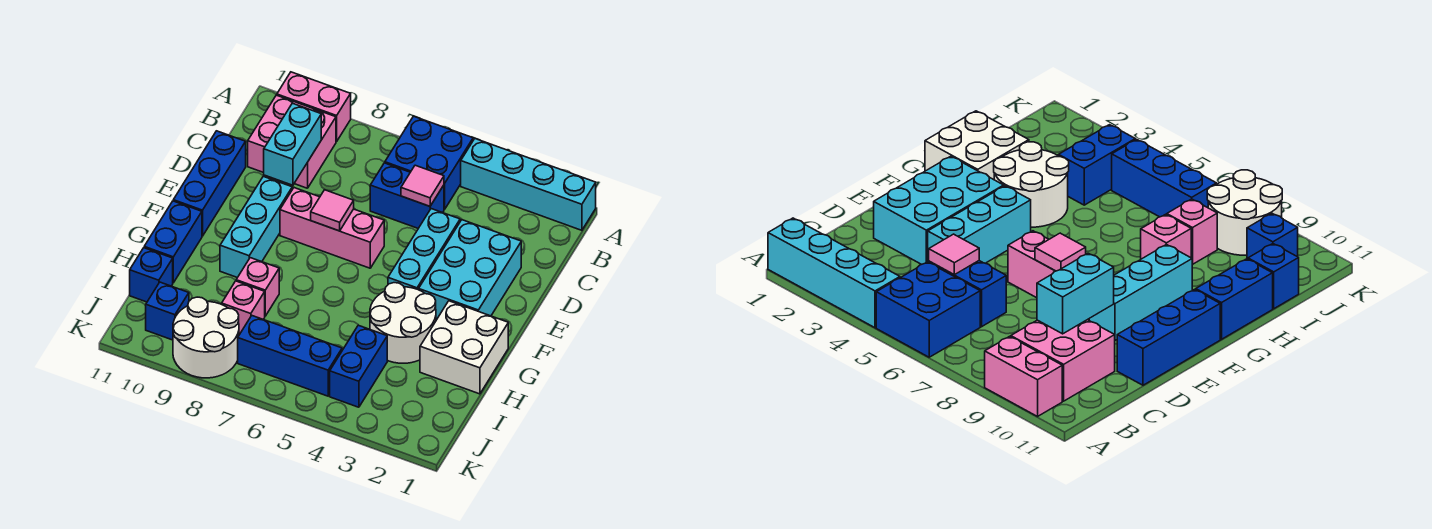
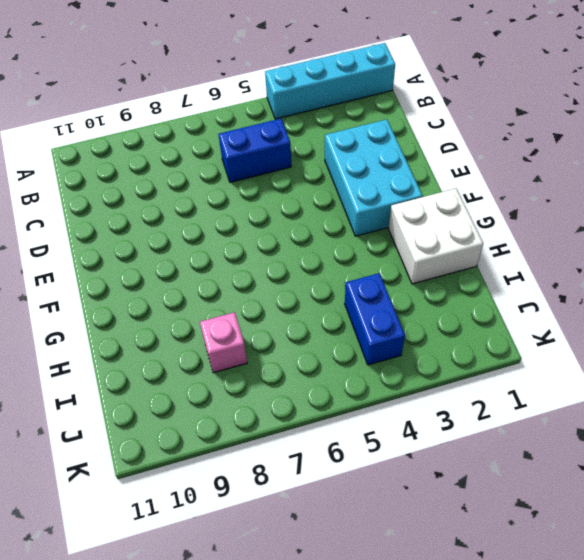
none -> blue 2x2 brick [385,116,473,209]
none -> pink 1x2 brick [277,72,351,142]
none -> pink 2x2 brick [248,95,336,188]

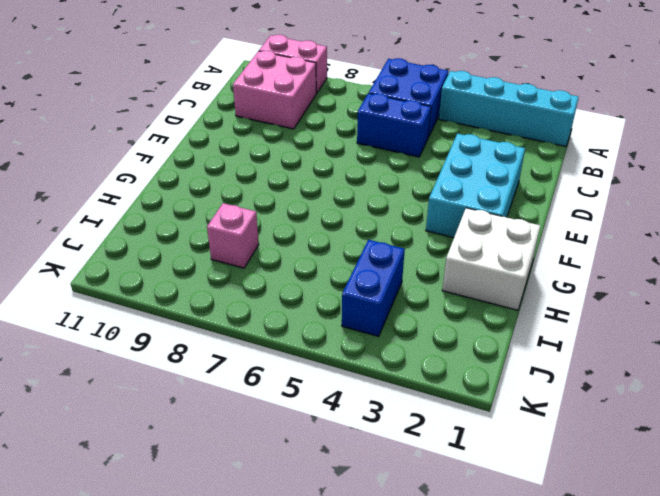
none -> cyan 1x3 brick [388,209,460,290]
none -> blue 1x3 brick [173,131,246,236]
none -> pink 1x3 brick [280,188,384,268]

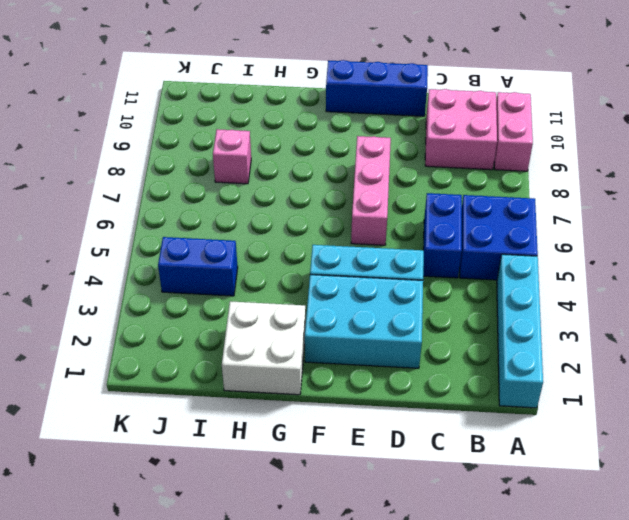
none -> cyan 1x3 brick [220,176,292,278]
none -> white 2x2 round brick [370,283,436,363]
none -> blue 1x2 brick [144,201,202,283]

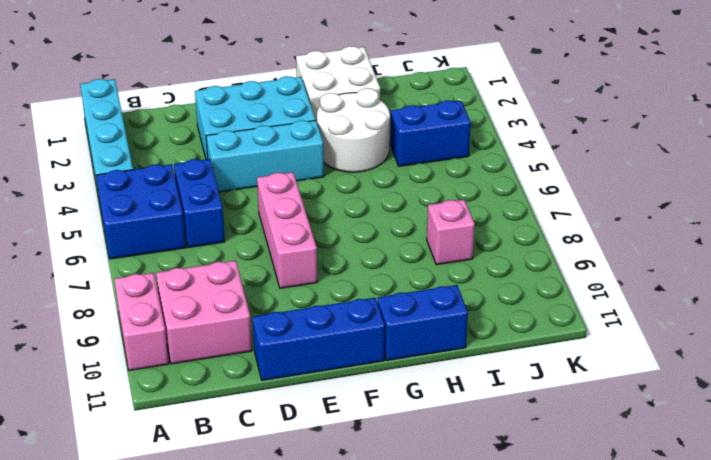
none -> cyan 1x3 brick [220,176,292,278]
none -> pink 1x1 brick [236,258,279,316]
none -> blue 1x1 brick [130,248,173,302]

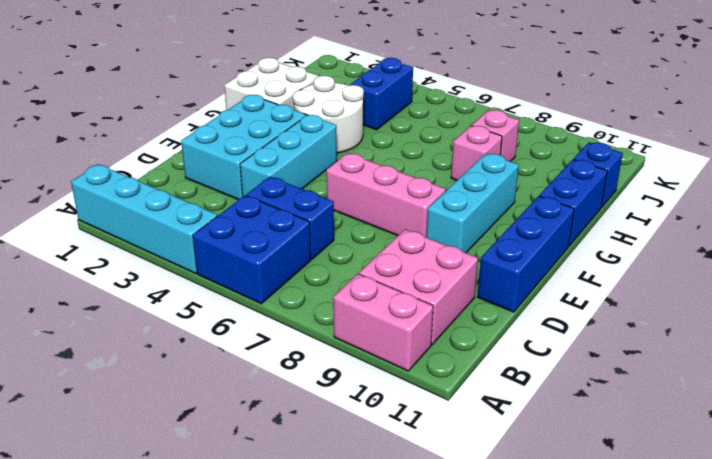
none -> blue 1x3 brick [238,316,342,396]
none -> white 2x2 round brick [173,297,239,378]
none -> blue 1x1 brick [146,282,189,340]

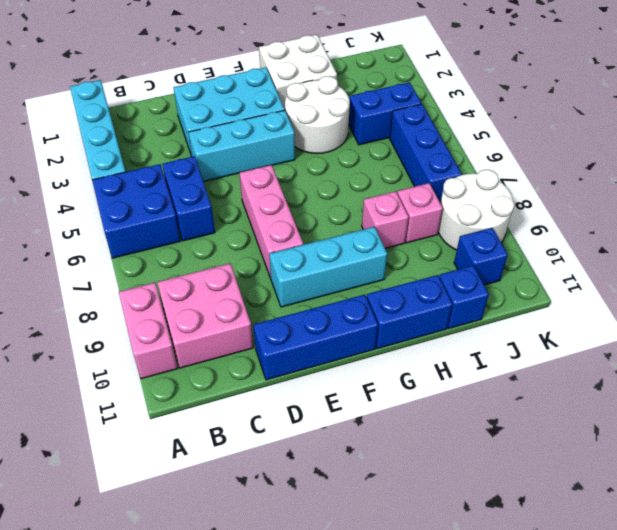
none -> pink 1x1 tile [401,165,444,206]
none -> cyan 1x2 brick [264,103,321,185]
none -> pink 1x1 tile [311,190,354,231]

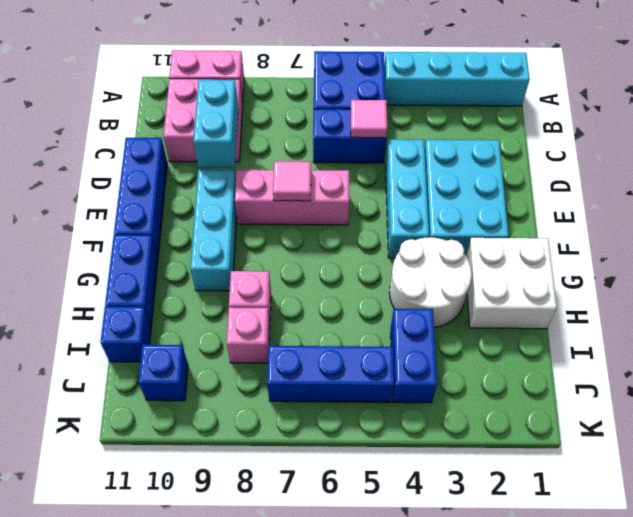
none -> white 2x2 round brick [173,297,239,378]

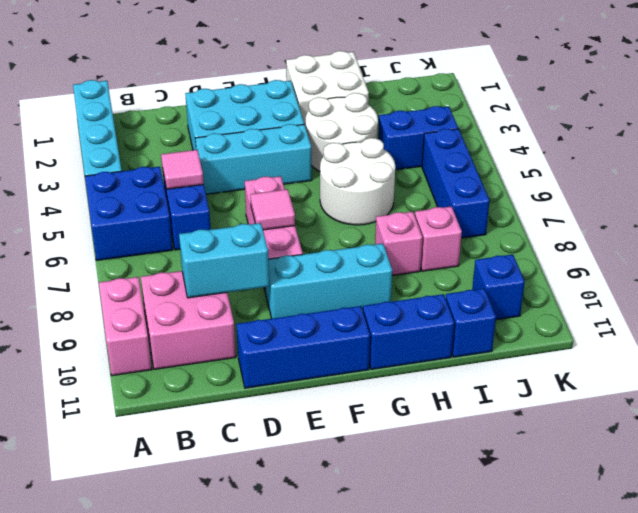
white 2x2 round brick [320,138,395,225] -> white 2x2 round brick moved to [173,297,239,378]

